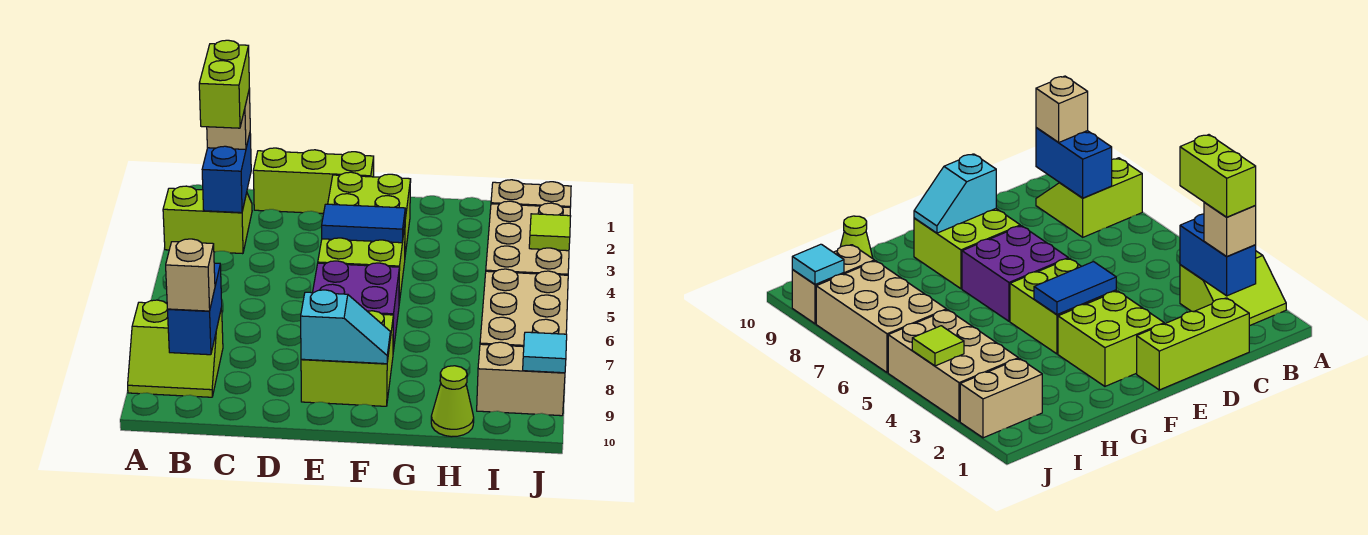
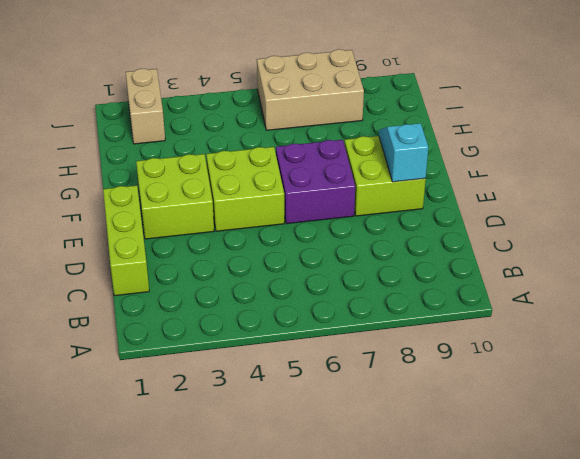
none -> lime 2x2 slope [163,186,252,254]
none -> lime 2x2 slope [128,300,223,397]
none -> lime 1x1 cone [431,366,474,437]

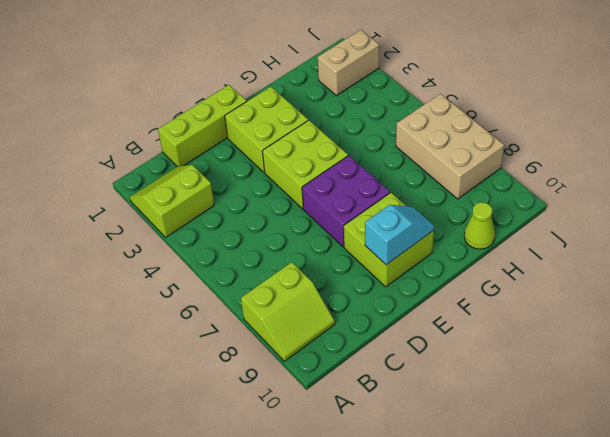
none -> tan 2x3 brick [486,201,570,275]
none -> tan 1x2 brick [477,342,565,416]
none -> blue 1x2 brick [202,134,251,213]

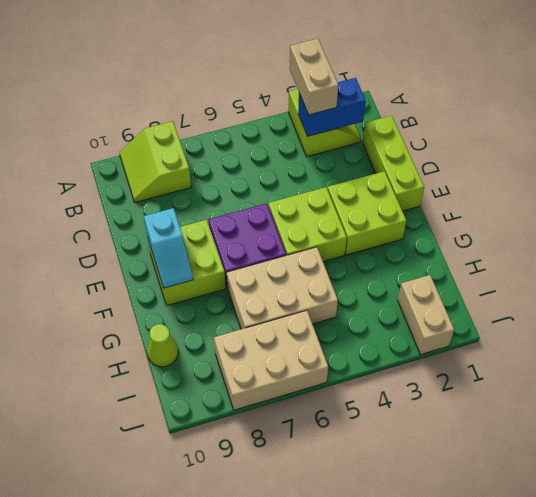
tan 1x2 brick [290,39,338,115] -> tan 1x2 brick moved to [477,342,565,416]
tan 2x3 brick [227,247,338,329] -> tan 2x3 brick moved to [486,201,570,275]
none -> blue 1x2 brick [167,263,222,355]
none -> blue 1x2 tile [322,204,405,243]
none -> lime 1x1 tile [529,214,571,251]

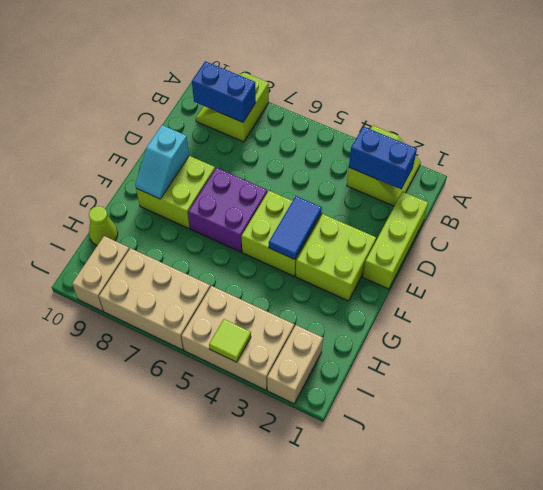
none -> cyan 1x1 tile [523,332,567,373]
none -> tan 1x1 brick [207,88,250,149]
none -> tan 1x1 brick [166,239,215,311]

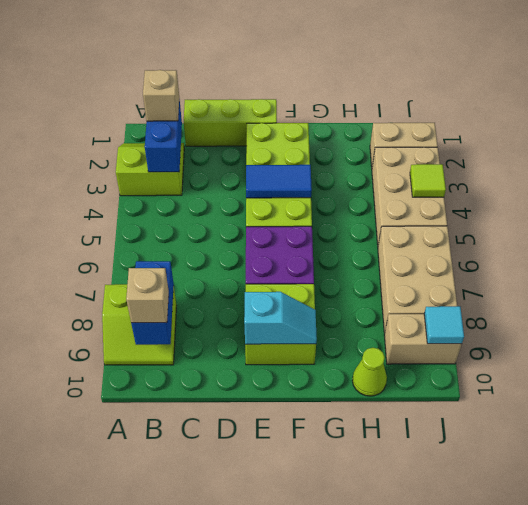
none -> lime 1x2 brick [199,40,249,128]

